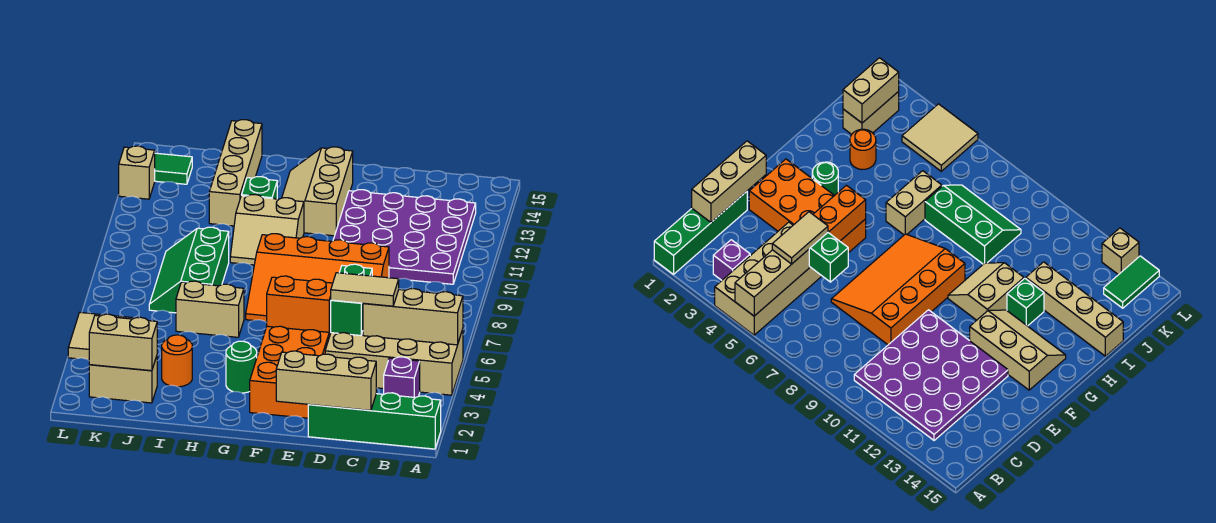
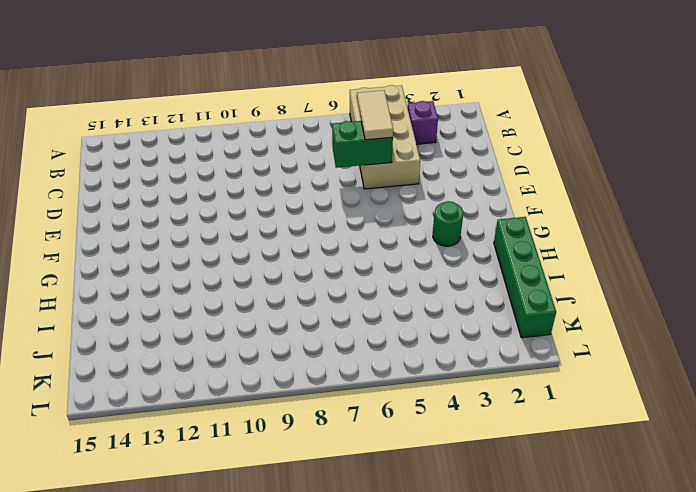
green 1x4 brick [494,217,556,338] -> green 1x4 brick moved to [308,393,441,449]
none -> purple 4x4 plate [333,190,476,284]
none -> orange 3x4 slope [246,234,389,322]
none -> orange 2x4 brick [250,326,331,418]

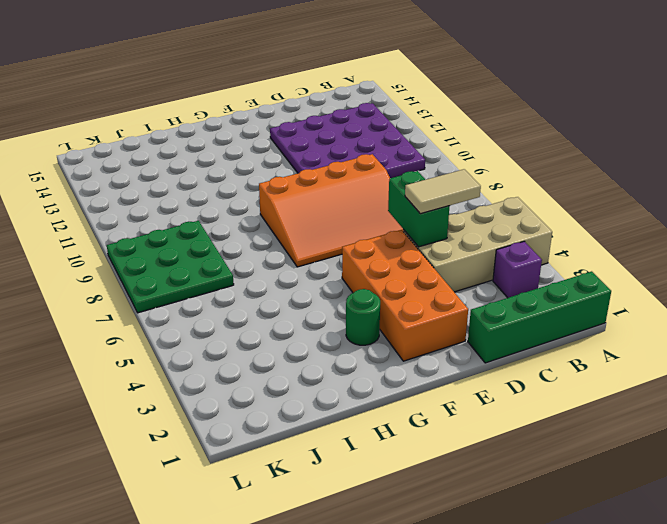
green 3x3 plate [107,221,234,313] -> green 2x3 slope [149,227,229,313]
none -> tan 2x3 slope [282,147,353,236]
none -> tan 2x2 slope [230,195,304,265]
none -> tan 1x2 brick [176,281,244,337]

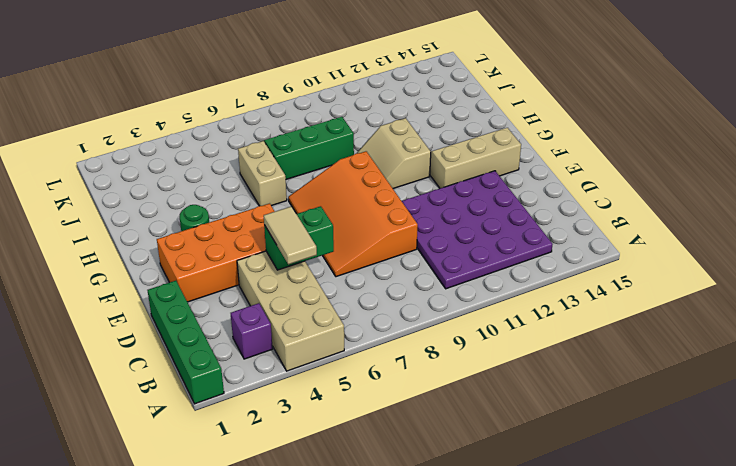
none -> green 1x1 brick [242,177,277,199]
none -> orange 1x1 round brick [162,335,192,387]
none -> tan 1x4 brick [209,120,262,226]

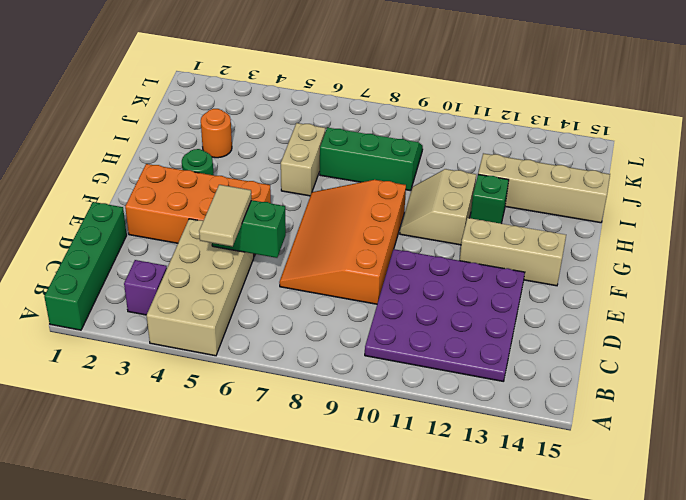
none -> tan 1x2 brick [89,356,157,403]
none -> tan 2x2 tile [68,312,134,360]
none -> green 1x2 tile [155,153,192,184]

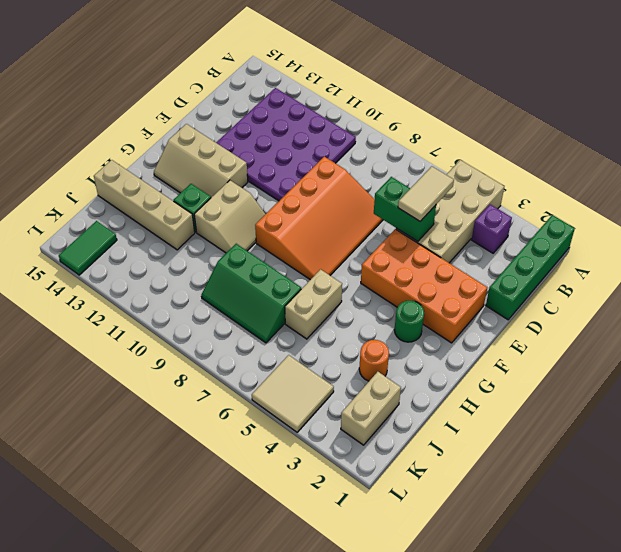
none -> tan 1x1 brick [119,146,155,199]
none -> tan 1x3 brick [363,289,463,345]
none -> tan 1x3 brick [276,351,376,410]

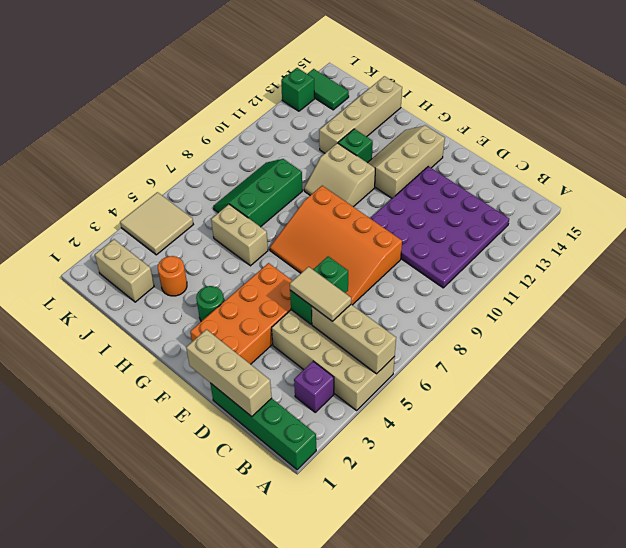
green 1x1 brick [281,68,315,111] -> tan 1x1 brick [119,146,155,199]
none -> orange 1x2 brick [267,276,333,332]
none -> tan 1x2 brick [89,314,157,371]

